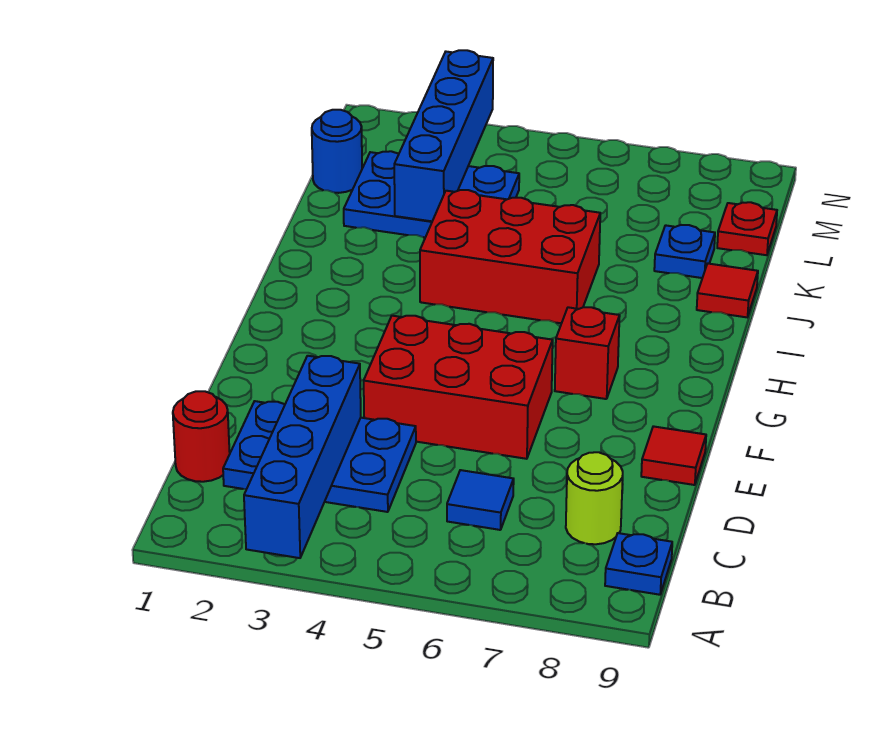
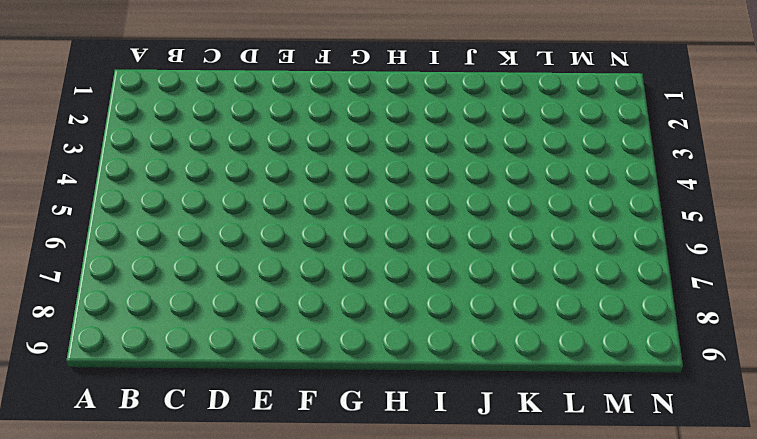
none -> blue 1x1 plate [605,533,672,595]
none -> red 1x1 round brick [173,391,230,482]
none -> blue 2x3 plate [223,401,416,512]

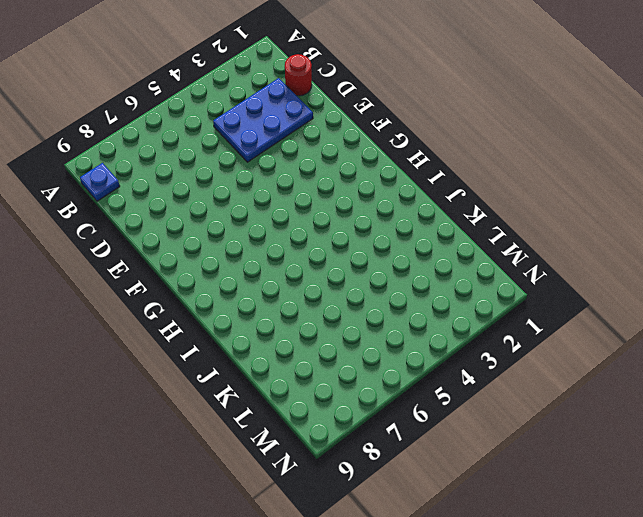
none -> blue 1x1 tile [447,470,514,530]
none -> lime 1x1 round brick [566,452,623,544]
none -> red 2x3 brick [364,316,553,459]

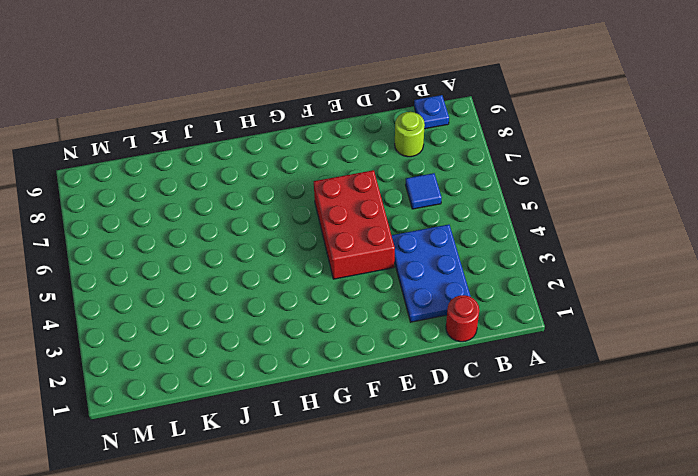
none -> red 1x1 tile [641,426,706,485]
none -> red 1x1 brick [555,307,620,399]
none -> red 2x3 brick [420,190,600,323]

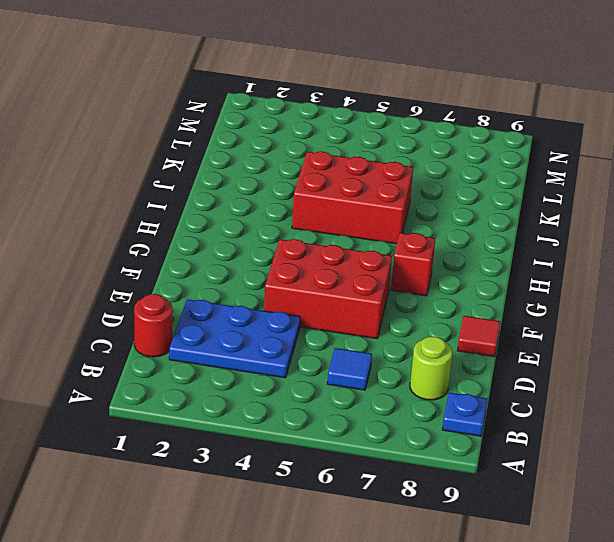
none -> red 1x1 tile [697,264,758,317]
none -> blue 2x3 plate [344,151,519,238]
none -> blue 1x1 plate [654,225,715,278]

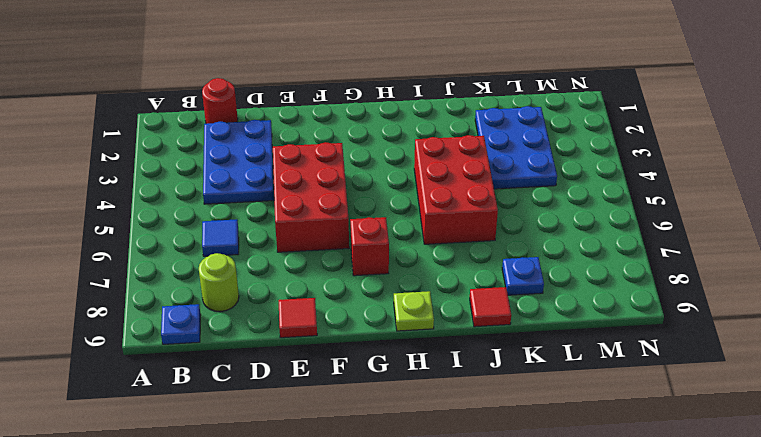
lime 1x1 plate [394,291,434,331] -> none
none -> blue 1x1 round brick [312,110,362,193]
none -> red 1x1 plate [717,202,777,255]
none -> blue 1x4 brick [244,356,361,558]

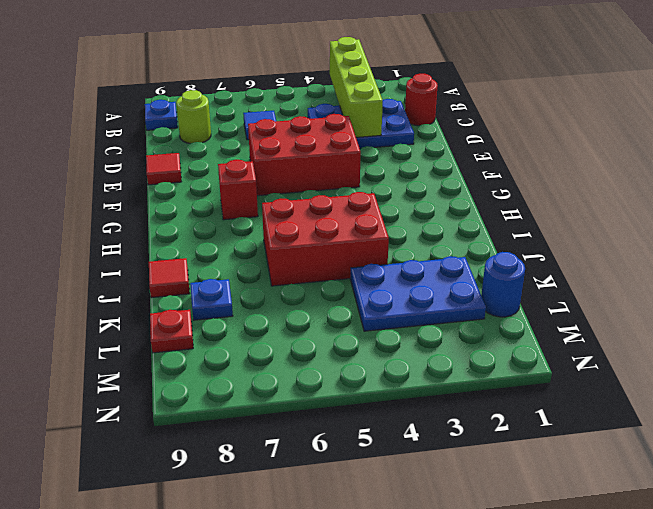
lime 1x4 brick [330,37,383,137] -> blue 1x4 brick [244,356,361,558]
none -> blue 1x4 brick [394,50,493,221]

